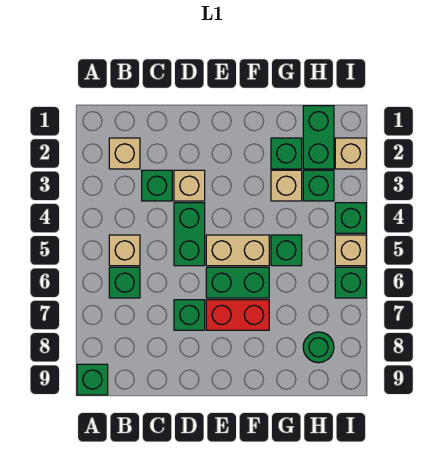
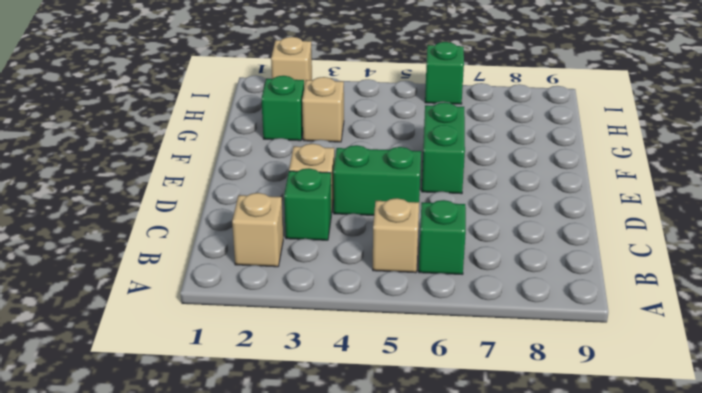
none -> green 1x1 brick [77,364,108,395]
none -> green 1x1 brick [174,300,205,330]
none -> tan 1x2 brick [206,235,269,266]

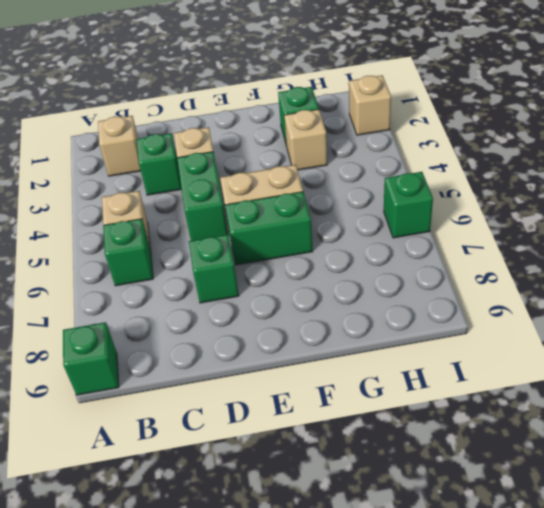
none -> red 1x2 brick [206,300,269,330]
none -> green 1x1 brick [271,235,302,266]
none -> green 1x2 brick [303,106,334,169]

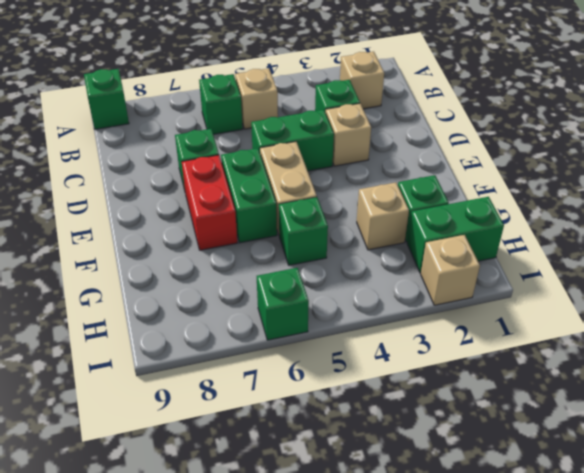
none -> green 1x1 brick [303,170,334,201]
none -> green 1x1 round brick [303,332,334,363]
none -> green 1x1 brick [335,203,366,233]

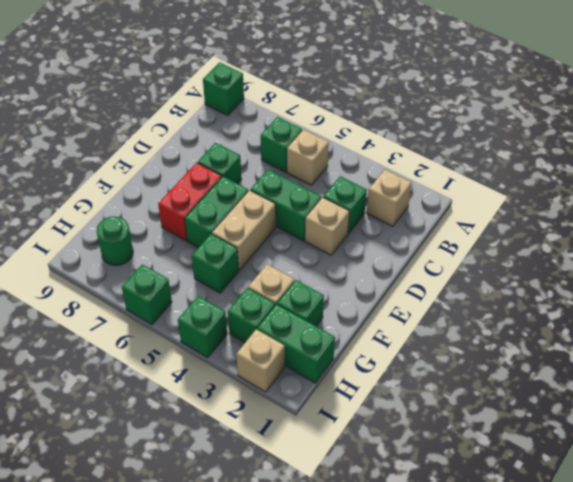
none -> tan 1x1 brick [335,235,366,266]

